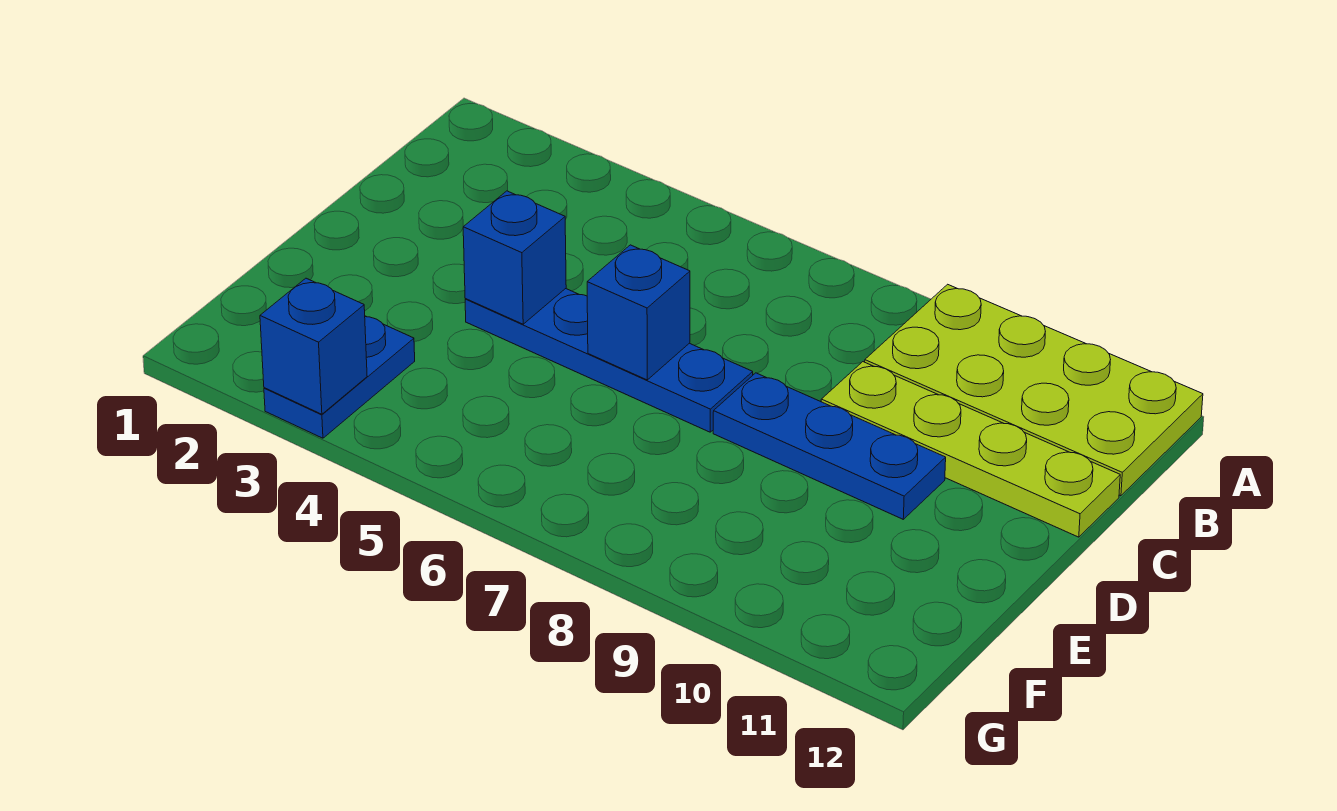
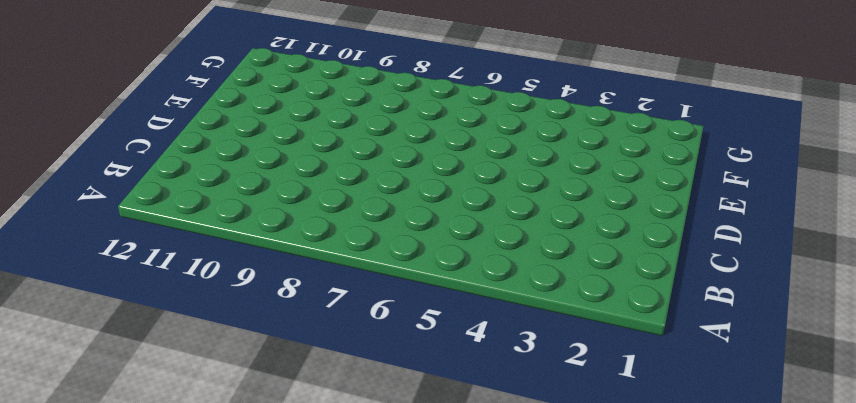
none -> lime 2x4 plate [865,284,1203,496]
none -> lime 1x4 plate [821,362,1120,537]

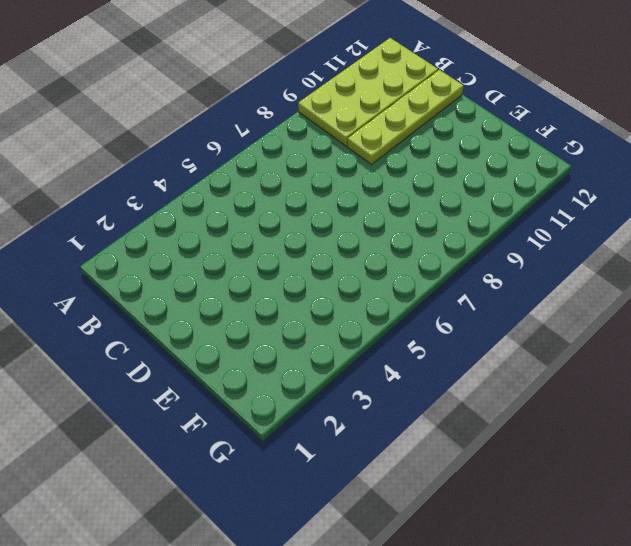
none -> blue 1x4 plate [465,289,753,432]
none -> blue 1x3 plate [713,373,946,519]

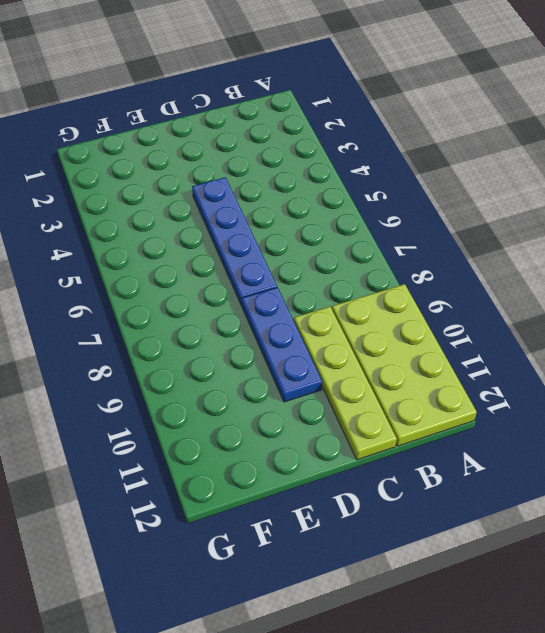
none -> blue 1x2 plate [264,316,415,438]
none -> blue 1x1 brick [463,191,566,324]

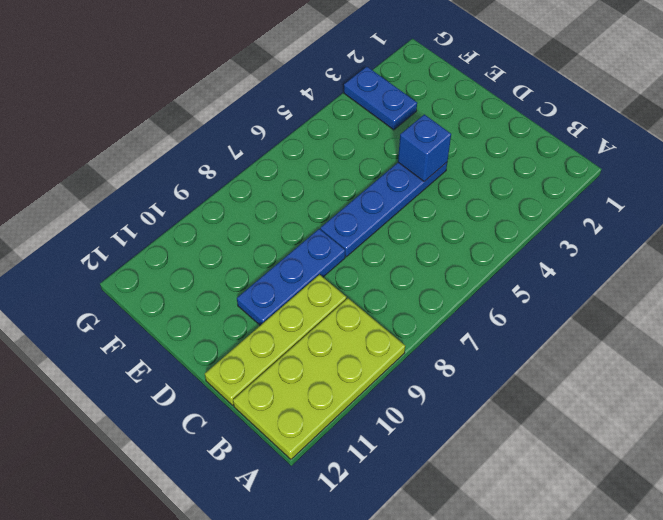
none -> blue 1x1 brick [587,245,690,380]
none -> blue 1x1 brick [260,278,367,414]

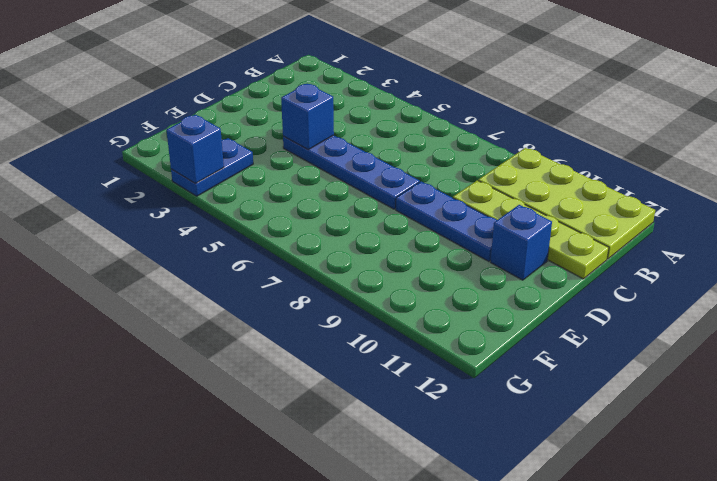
blue 1x1 brick [491,205,552,280] -> blue 1x1 brick moved to [587,245,690,380]

